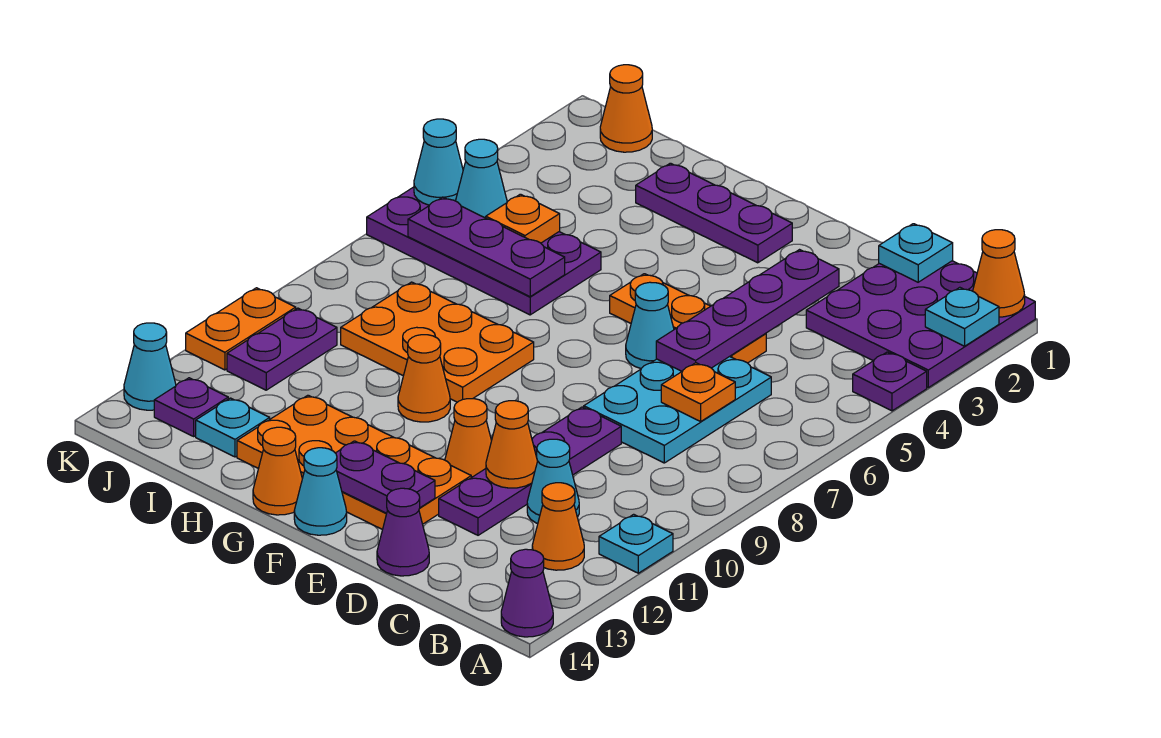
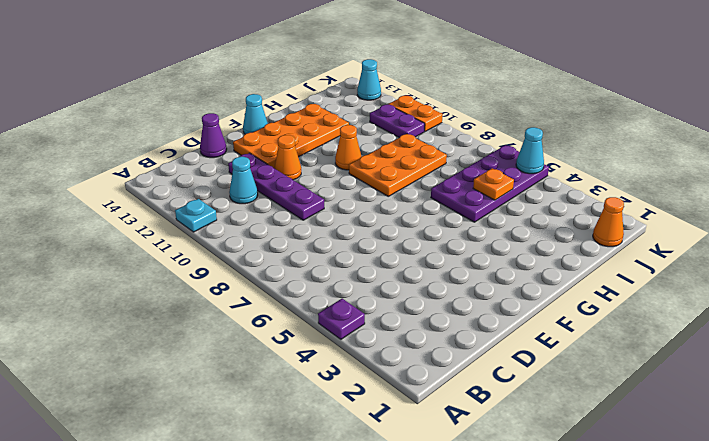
none -> purple 3x3 plate [806,261,1035,388]
none -> purple 1x1 cone [501,549,553,637]
none -> orange 1x1 cone [532,483,584,570]
none -> cyan 2x3 plate [584,357,771,463]

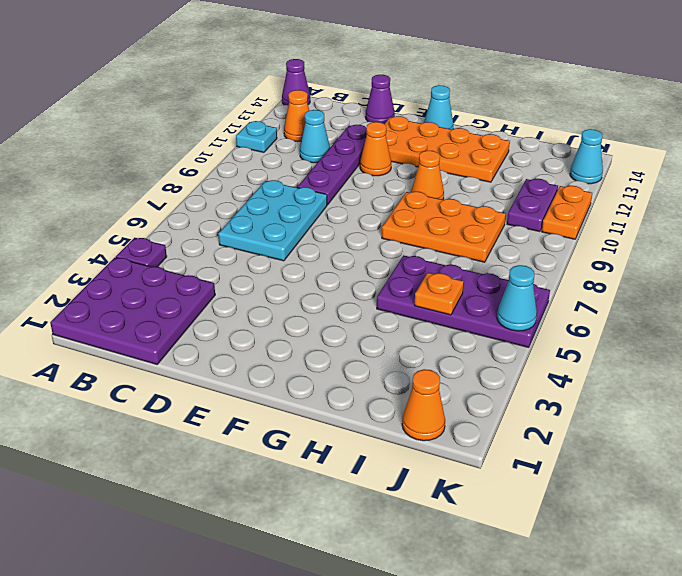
none -> orange 1x3 plate [610,274,766,363]
none -> cyan 1x1 cone [626,282,674,368]
none -> purple 1x3 plate [636,163,792,263]
none -> orange 1x1 cone [253,427,302,515]

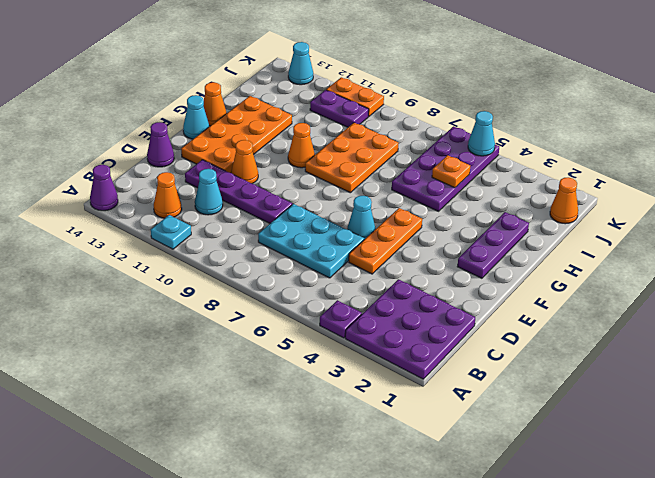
none -> cyan 1x1 plate [196,398,270,457]
none -> purple 1x1 plate [154,378,228,436]
none -> orange 1x1 cone [973,230,1025,317]
none -> cyan 1x1 plate [925,287,999,346]

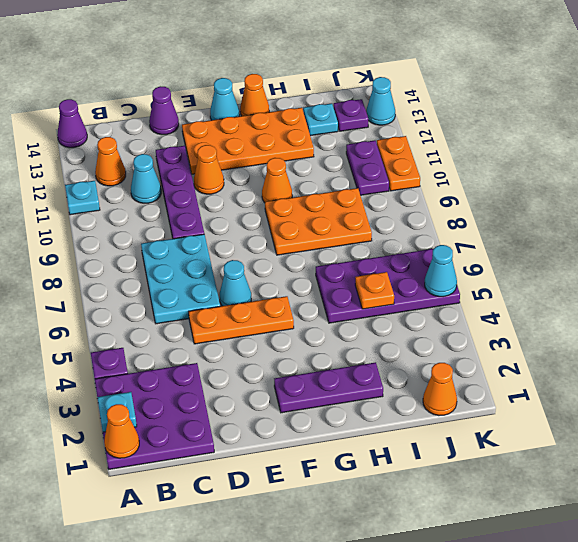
none -> cyan 1x1 plate [879,224,953,282]
none -> orange 1x1 plate [661,363,735,421]
none -> purple 1x4 plate [656,250,839,371]
none -> orange 1x1 cone [486,401,537,488]

